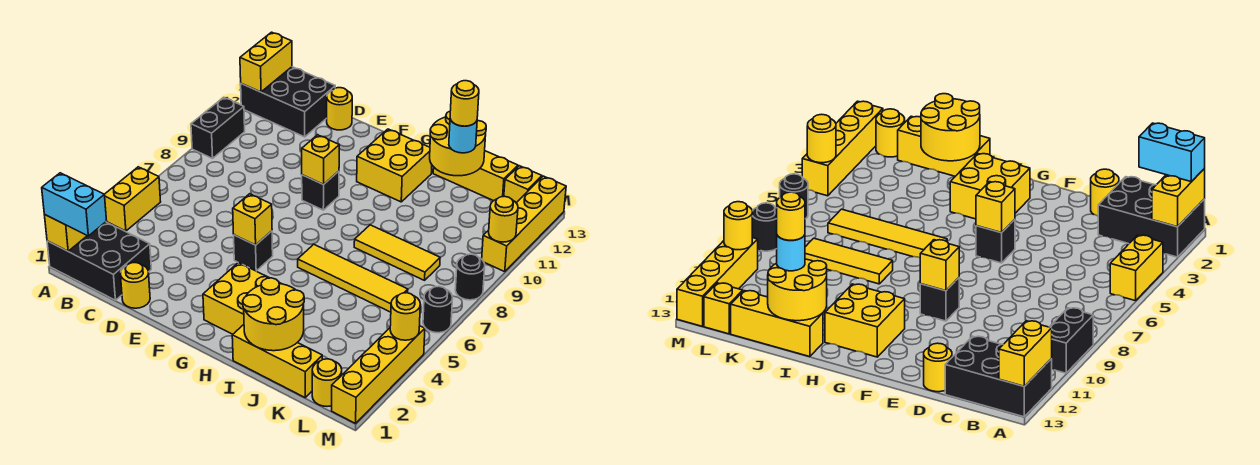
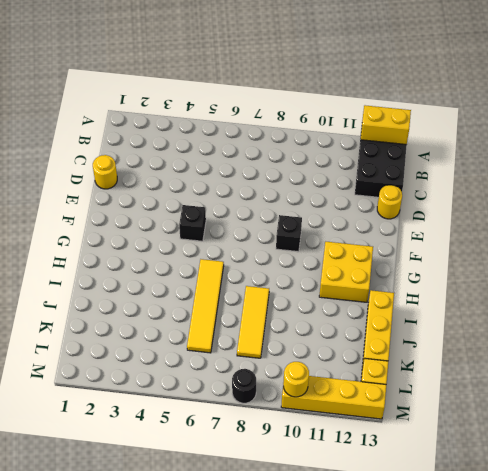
none -> black 2x3 brick [47,222,151,300]
none -> yellow 1x2 brick [104,167,161,231]
none -> black 1x2 brick [191,97,245,158]
none -> yellow 2x2 brick [203,263,281,334]

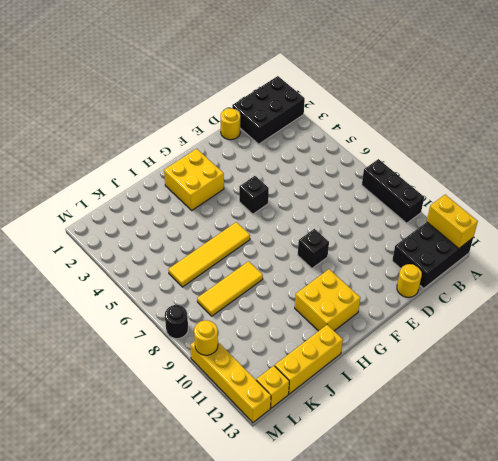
black 1x3 brick [362,159,424,223] -> black 1x2 brick [191,97,245,158]
none -> yellow 1x2 brick [104,167,161,231]
none -> yellow 1x3 brick [232,325,322,397]
none -> yellow 1x1 round brick [312,359,342,406]
none -> yellow 1x4 brick [332,326,425,423]

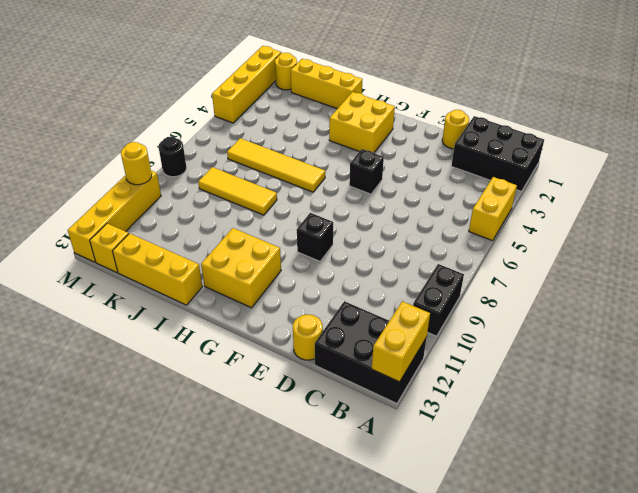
none -> black 1x1 round brick [423,286,453,333]
none -> yellow 1x2 brick [44,214,87,251]
none -> yellow 1x1 brick [233,194,272,245]
none -> yellow 1x1 brick [302,135,339,185]

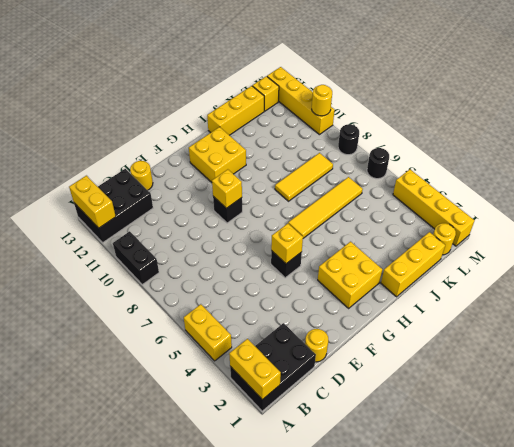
none -> yellow 2x2 round brick [243,278,304,351]
none -> yellow 2x2 round brick [430,111,486,176]
none -> yellow 1x1 round brick [390,293,420,340]
none -> cyan 1x2 brick [42,173,107,236]

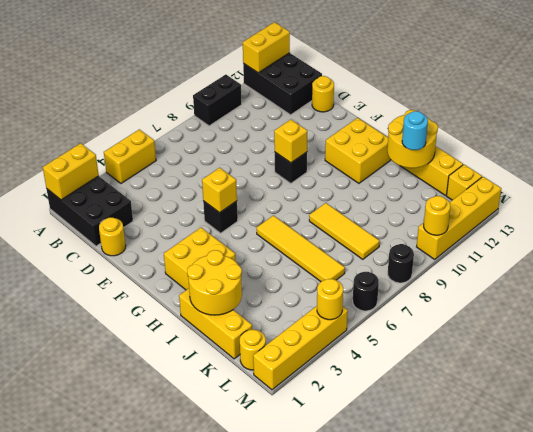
none -> cyan 1x2 brick [42,173,107,236]
none -> yellow 1x1 round brick [450,81,479,126]

